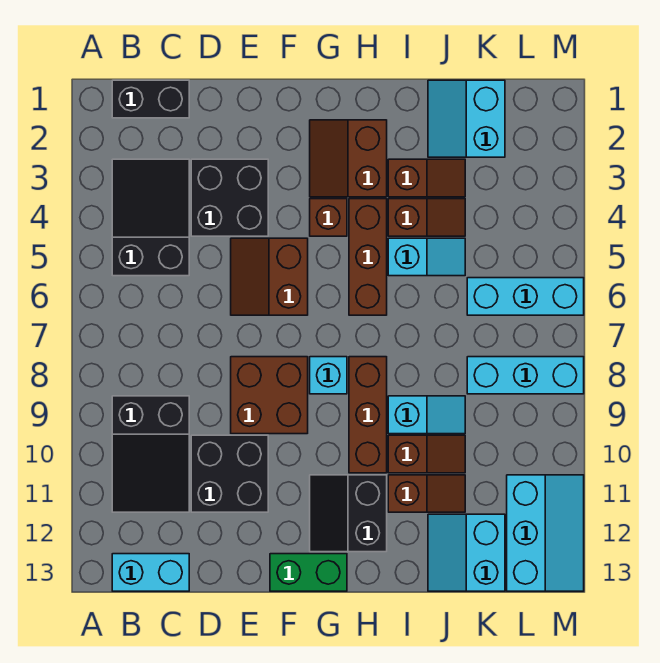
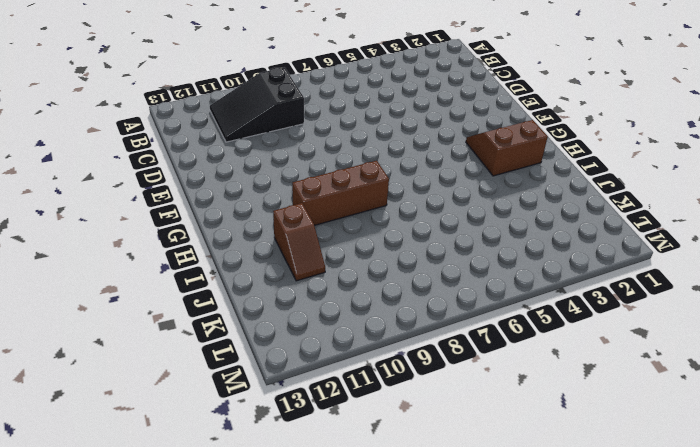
none -> black 1x2 brick [112,80,189,118]
none -> black 2x3 slope [112,159,189,276]
none -> cyan 1x2 brick [112,554,189,591]

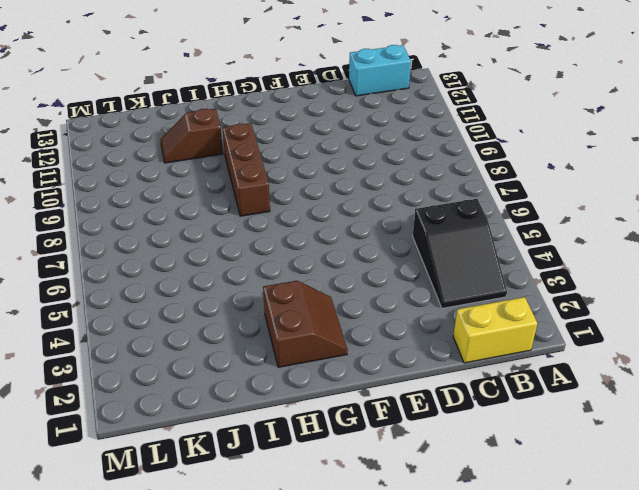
yellow 1x2 brick [453,297,537,363] -> black 1x2 brick [112,80,189,118]
none -> black 2x3 slope [112,396,189,512]
none -> black 2x2 brick [191,159,268,236]
none -> black 2x2 brick [191,435,268,512]

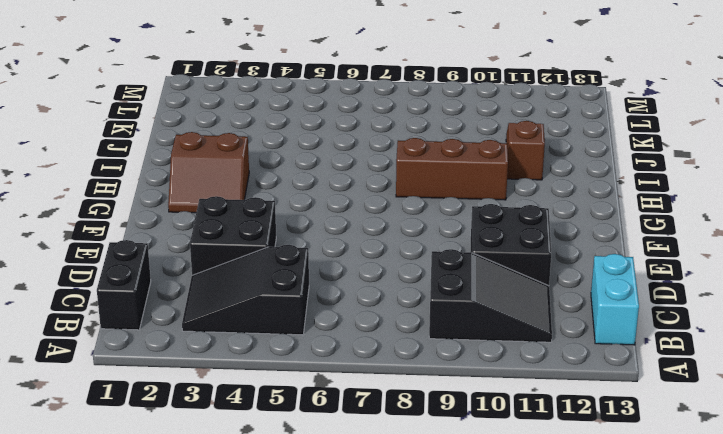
none -> brown 2x2 slope [231,238,308,315]
none -> brown 2x2 brick [231,357,308,434]
none -> green 1x2 brick [270,554,347,591]

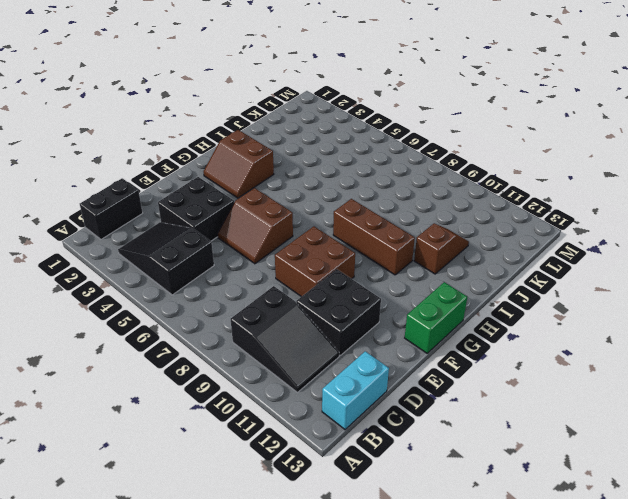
none -> brown 1x1 brick [310,199,347,236]
none -> cyan 1x1 brick [310,357,347,394]
none -> black 2x2 slope [310,475,387,552]

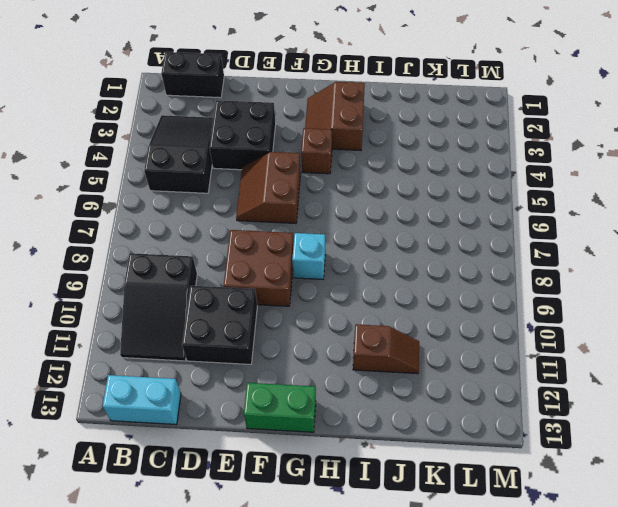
none -> black 2x2 slope [310,475,387,552]
none -> brown 1x3 brick [349,199,387,315]
none -> brown 1x3 brick [349,357,387,473]

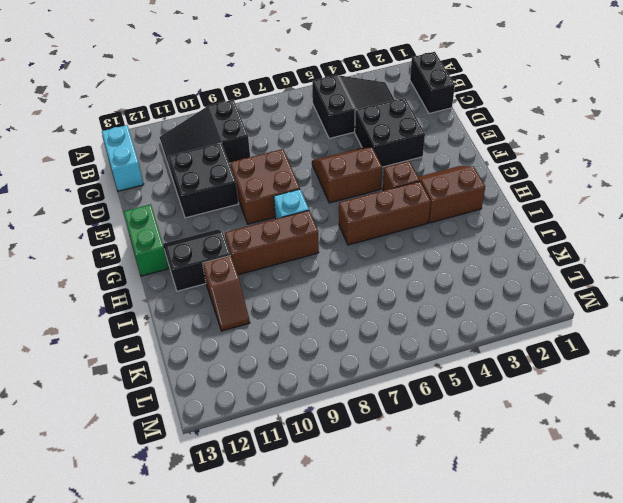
none -> brown 1x2 slope [388,159,465,197]
none -> brown 1x2 slope [388,199,465,236]
none -> cyan 1x2 slope [388,238,465,276]

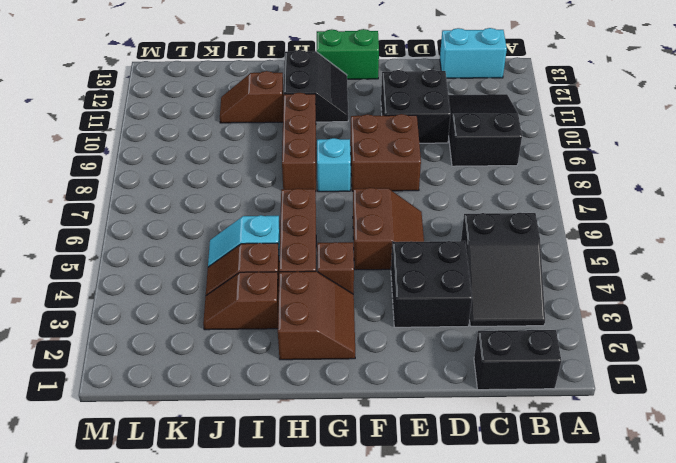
none -> cyan 1x2 slope [388,396,465,434]
none -> brown 1x2 slope [388,435,465,473]
none -> cyan 2x2 slope [428,80,505,157]

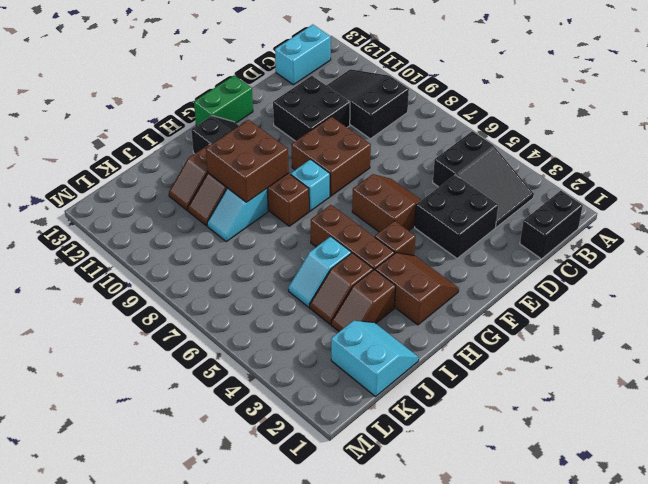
brown 2x2 brick [206,120,289,202] -> none
none -> cyan 2x2 slope [428,514,505,591]
none -> cyan 1x3 brick [467,278,584,315]
none -> cyan 1x3 brick [467,357,584,394]

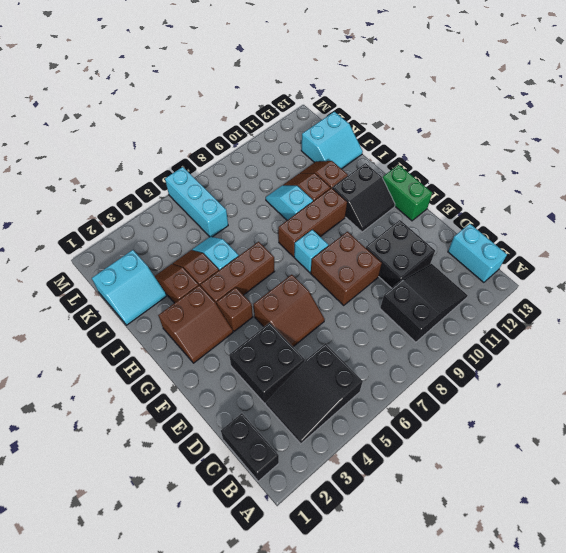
none -> cyan 1x3 brick [467,357,584,394]
none -> cyan 2x3 slope [507,475,584,591]

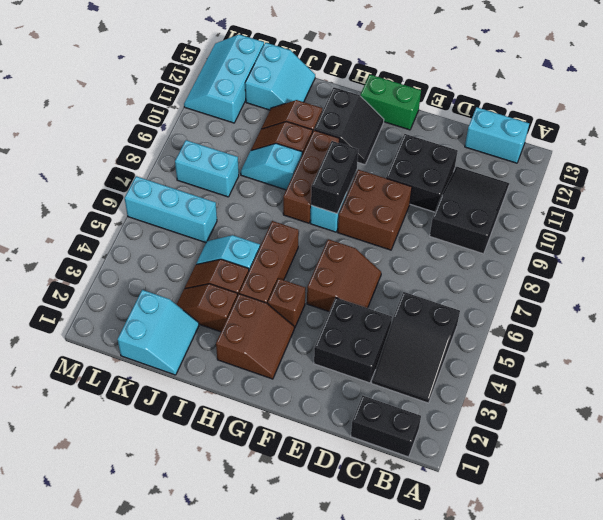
black 1x2 brick [311,141,358,214] -> none
cyan 1x2 brick [175,140,239,197] -> cyan 1x3 brick [467,357,584,394]

